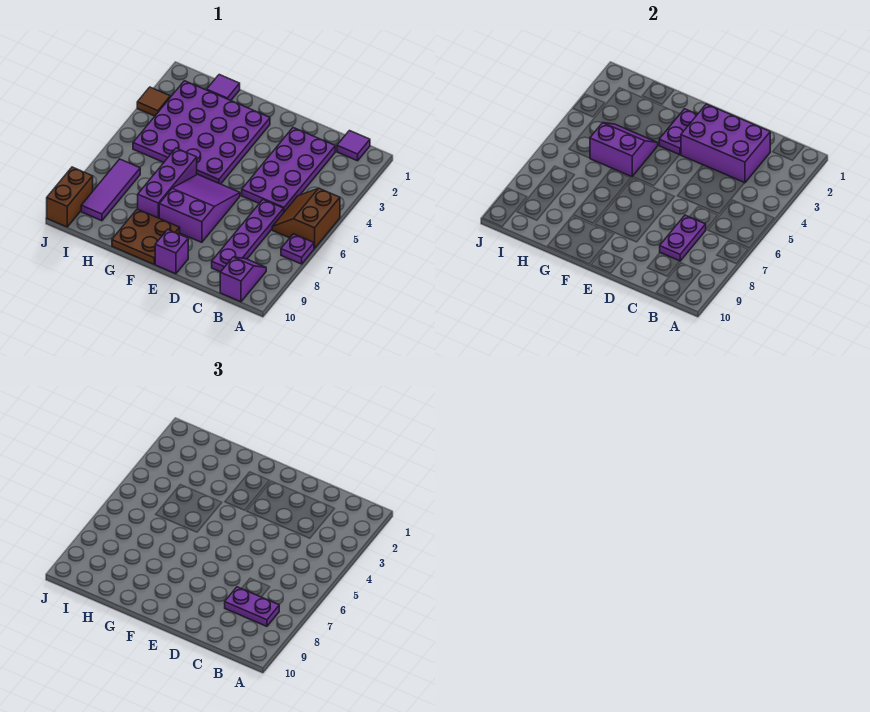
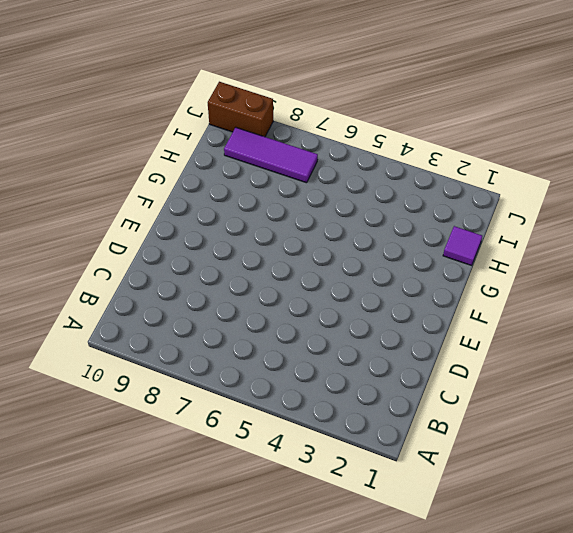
none -> brown 2x2 slope [272,188,340,248]
none -> purple 1x1 plate [281,234,314,264]
none -> purple 1x1 tile [337,131,370,161]

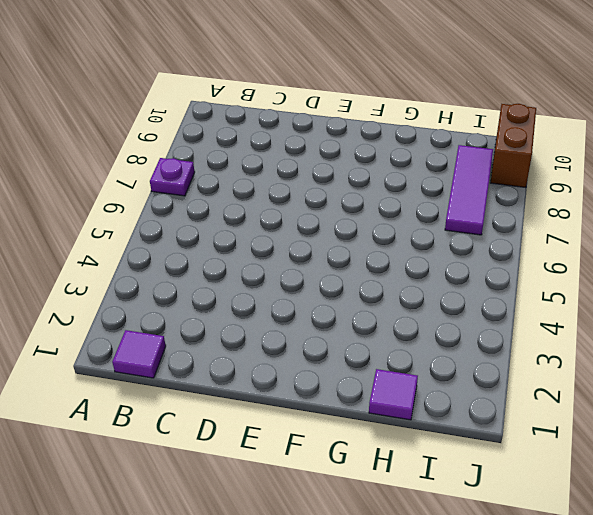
none -> brown 2x2 slope [272,188,340,248]
none -> purple 1x2 slope [220,257,266,302]
none -> purple 2x4 plate [242,128,335,212]

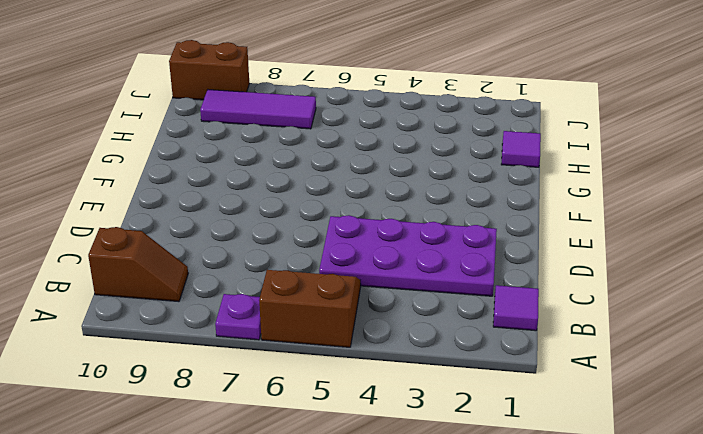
brown 1x2 slope [88,227,188,302] -> purple 1x2 slope [220,257,266,302]
none -> purple 1x4 plate [212,200,284,272]
none -> purple 2x3 slope [159,174,240,242]
none -> purple 1x1 brick [155,230,188,274]

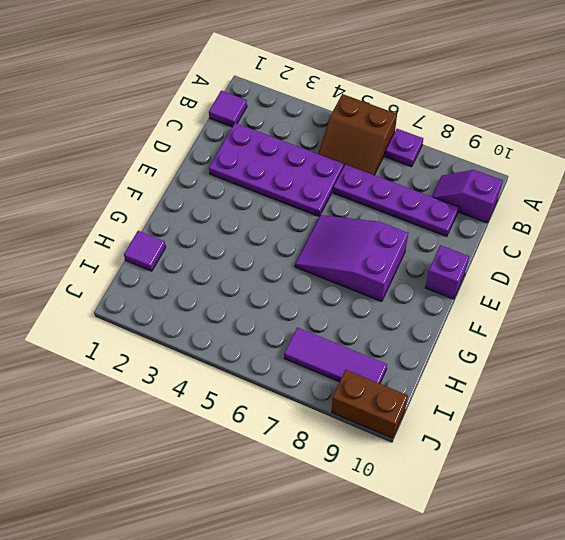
none -> purple 4x4 plate [133,81,270,184]
none -> brown 2x2 plate [112,209,180,264]
none -> purple 1x3 brick [138,148,197,218]

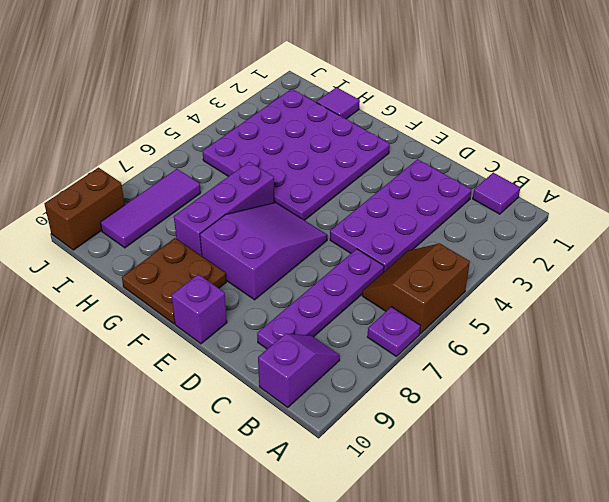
none -> brown 1x1 tile [137,87,170,116]
none -> purple 2x3 brick [681,104,770,183]
none -> purple 1x2 plate [660,215,706,261]

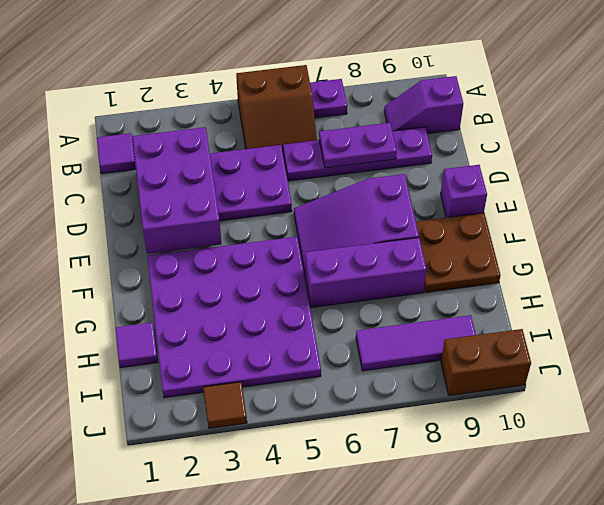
none -> purple 1x2 plate [659,109,698,155]
none -> purple 2x2 slope [590,123,658,177]
none -> purple 1x2 plate [225,587,279,626]

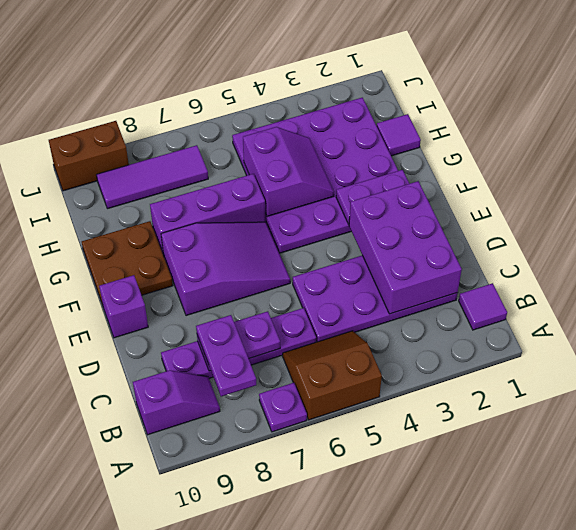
none -> brown 1x1 tile [137,87,170,116]

